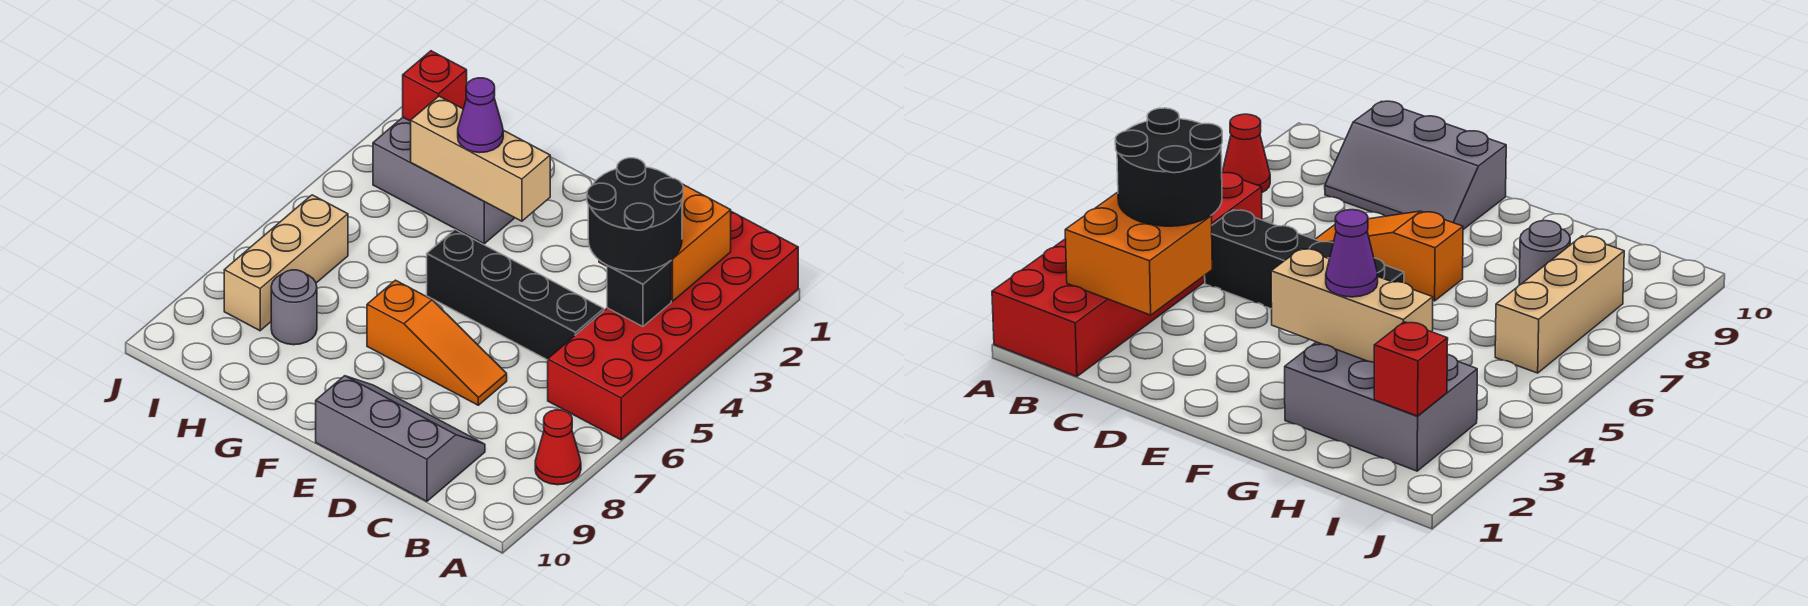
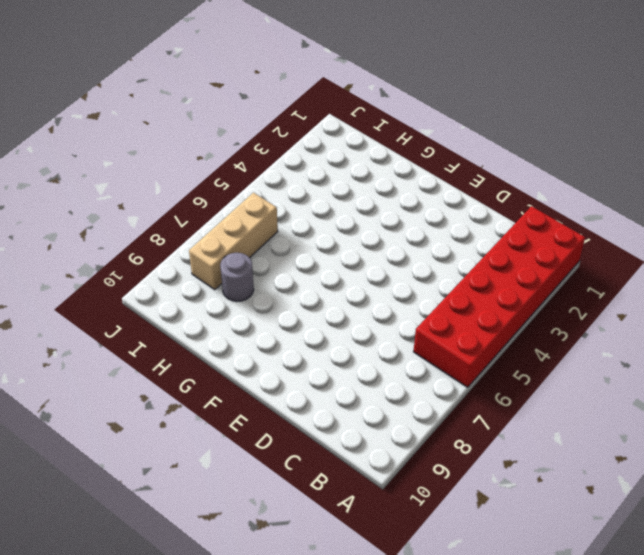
none -> red 1x1 cone [535,410,581,485]
none -> black 1x4 brick [427,230,604,360]
none -> grey 2x3 slope [316,376,485,501]

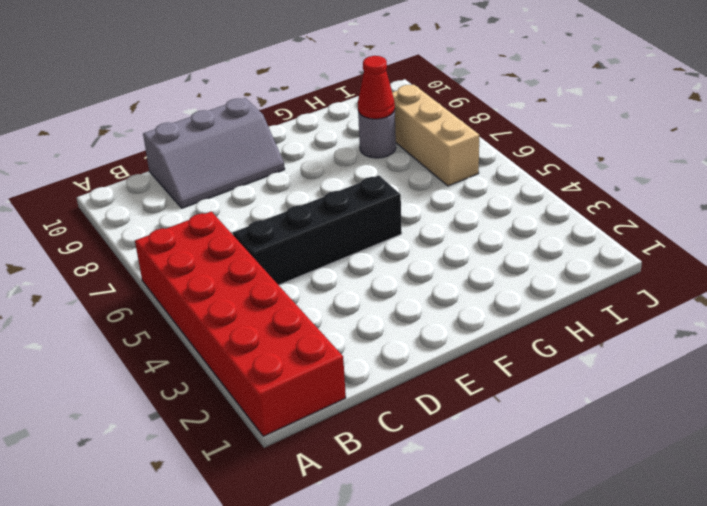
red 1x1 cone [358,56,395,119] -> red 1x1 cone moved to [535,410,581,485]
none -> orange 1x3 slope [367,280,507,405]
none -> grey 2x3 brick [373,117,514,244]
none -> orange 2x2 brick [599,184,731,301]

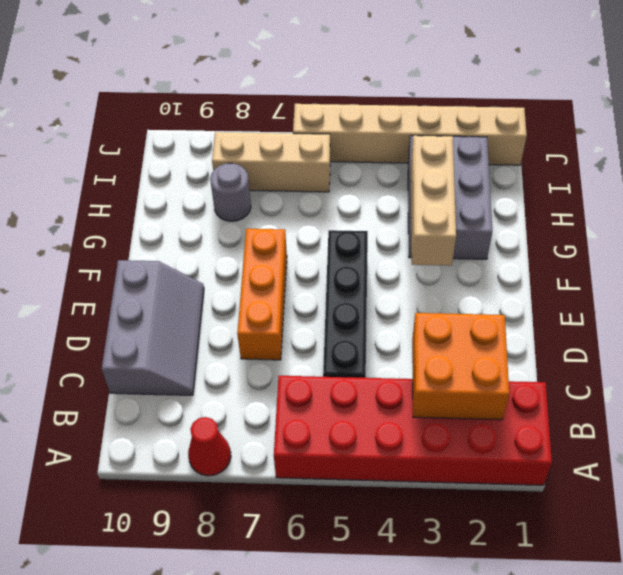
orange 1x3 brick [237,229,287,360] -> orange 1x3 slope [367,280,507,405]
tan 1x6 brick [293,104,527,165] -> none
none -> black 1x1 brick [607,261,671,327]
none -> red 1x1 brick [403,51,467,121]
none -> black 2x2 round brick [587,158,683,271]

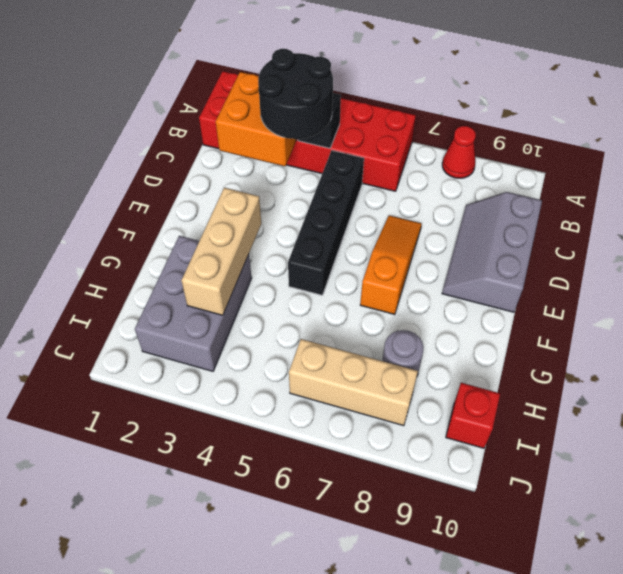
red 1x1 brick [446,383,500,448] -> red 1x1 brick moved to [403,51,467,121]
none -> purple 1x1 cone [458,78,503,153]

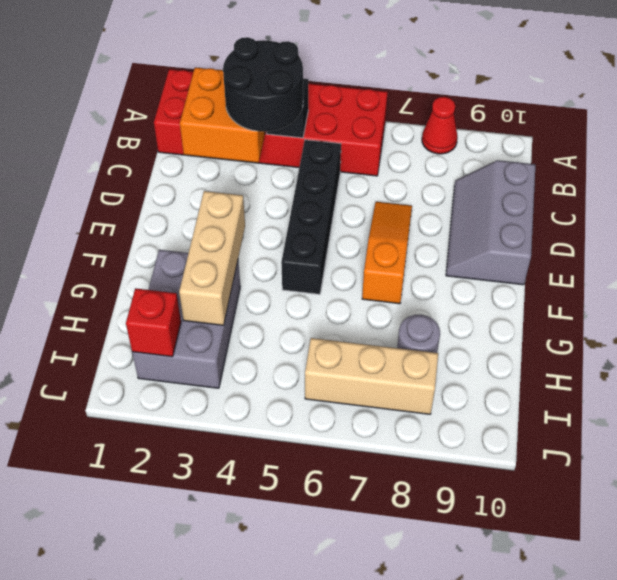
none -> purple 1x1 cone [458,78,503,153]

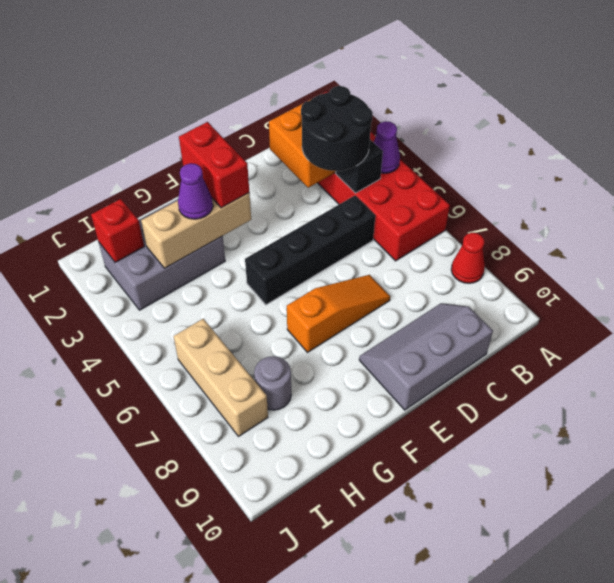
purple 1x1 cone [374,121,400,173] -> none
red 1x2 brick [179,122,249,208] -> none

